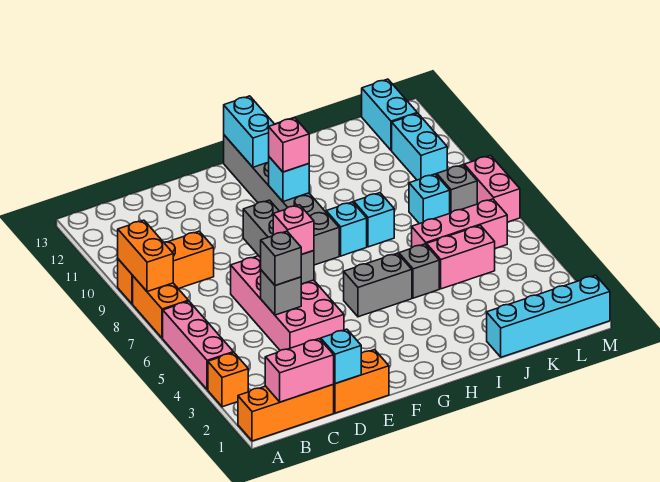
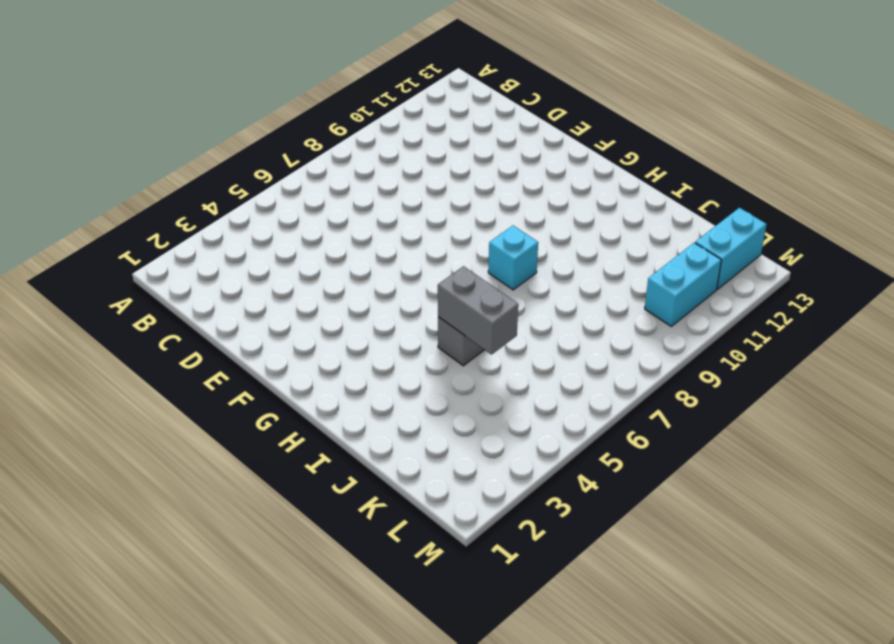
grey 1x2 brick [438,266,518,355] -> grey 1x2 brick moved to [344,253,412,317]
none -> orange 1x3 brick [238,384,334,441]
none -> orange 1x1 brick [208,353,248,407]
none -> pink 1x3 brick [163,301,233,390]
none -> orange 1x2 brick [133,276,188,338]

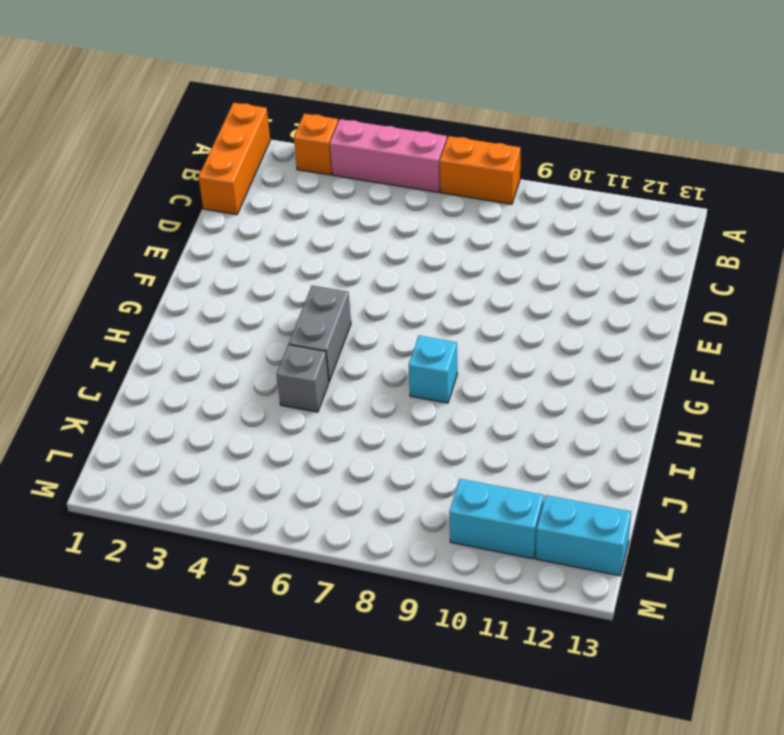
none -> orange 1x3 brick [118,231,214,304]
none -> orange 1x2 brick [334,350,389,413]
none -> pink 2x4 brick [231,256,344,350]
none -> grey 1x6 brick [224,135,339,265]

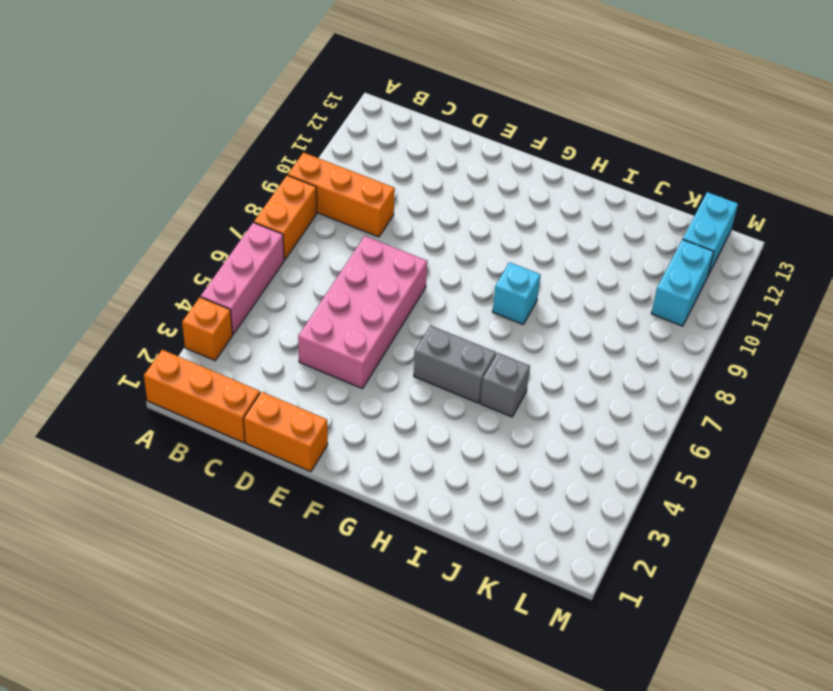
none -> grey 1x6 brick [224,135,339,265]
none -> cyan 1x1 brick [354,193,394,247]
none -> cyan 1x4 brick [487,275,610,357]
none -> pink 1x2 brick [427,225,495,289]

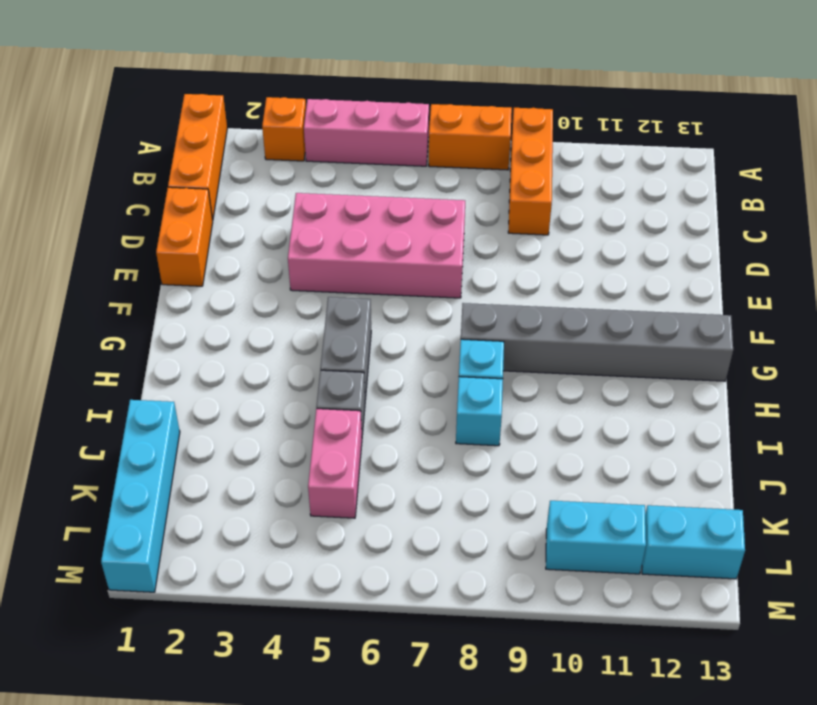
none -> pink 1x3 brick [412,199,507,248]
none -> cyan 1x1 brick [409,174,450,224]
none -> grey 1x1 brick [437,165,477,213]
none -> pink 1x2 brick [464,156,520,222]

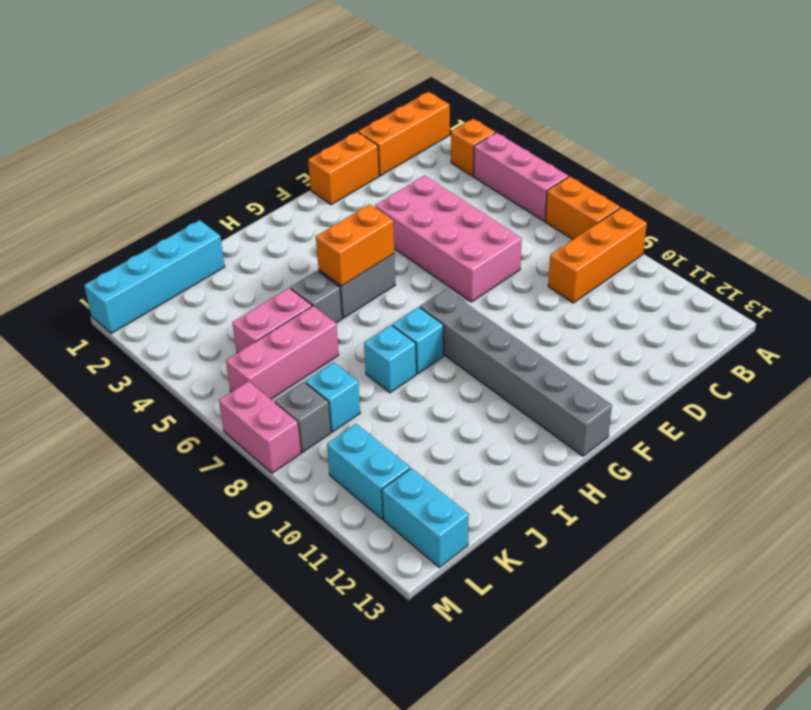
orange 1x2 brick [316,204,394,286] -> orange 1x2 brick turned to [117,220,173,292]
none -> pink 1x2 brick [265,339,334,402]
none -> cyan 1x1 brick [321,329,361,384]
none -> grey 1x1 brick [261,270,301,315]
none -> grey 1x3 brick [243,200,314,284]

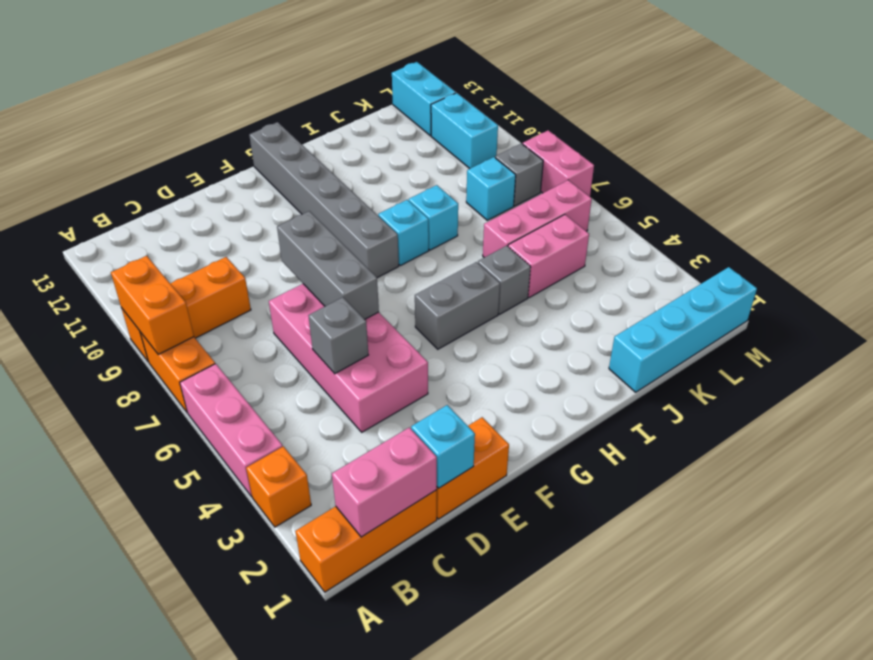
none -> cyan 1x1 brick [269,157,309,202]
none -> cyan 1x2 brick [224,96,275,167]
none -> grey 1x1 brick [261,231,301,286]
none -> pink 1x1 brick [273,205,314,255]

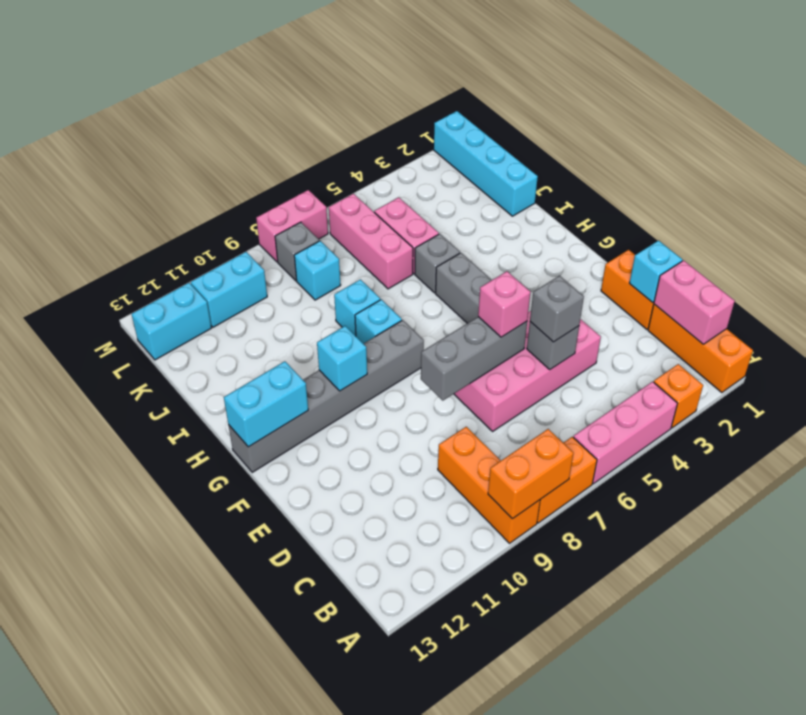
none -> pink 1x1 brick [269,118,309,172]

